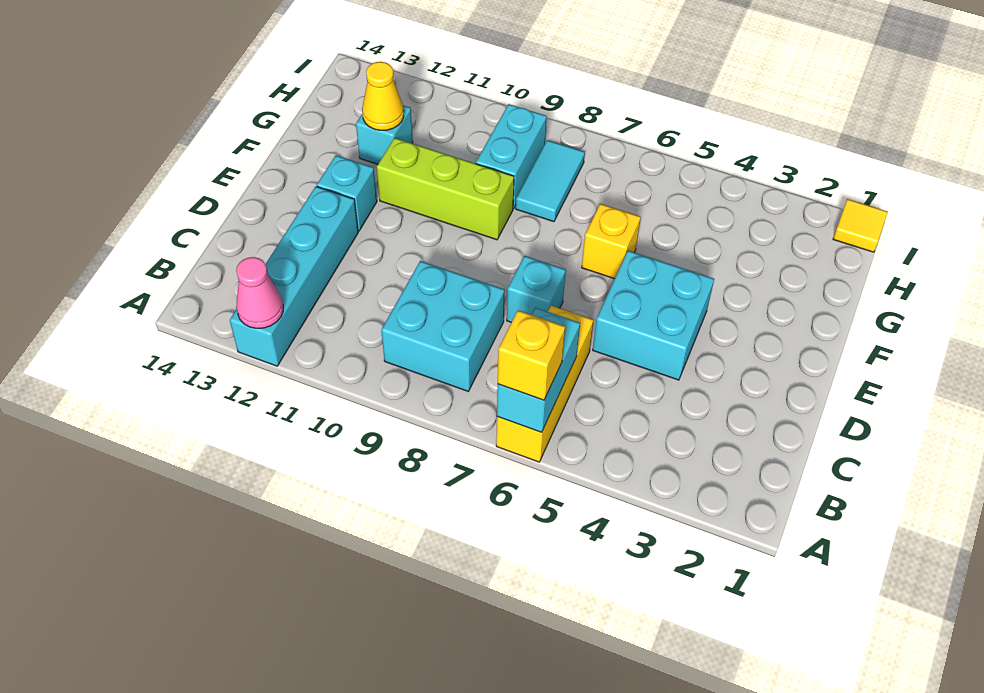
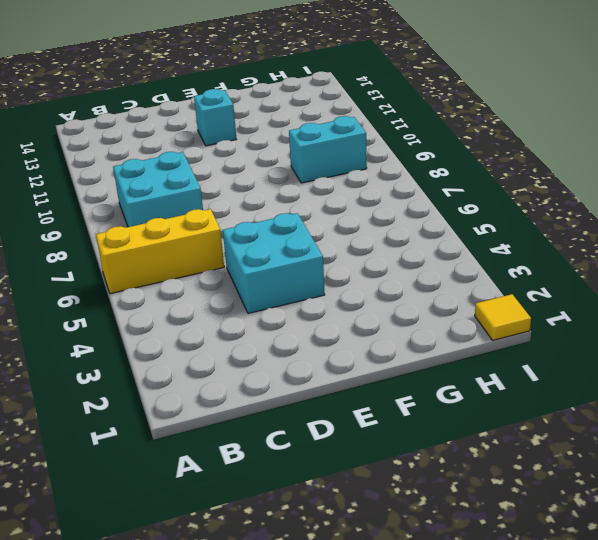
none -> cyan 1x4 brick [230,186,358,366]
none -> cyan 1x1 brick [507,256,566,322]
none -> yellow 1x1 brick [582,204,641,279]

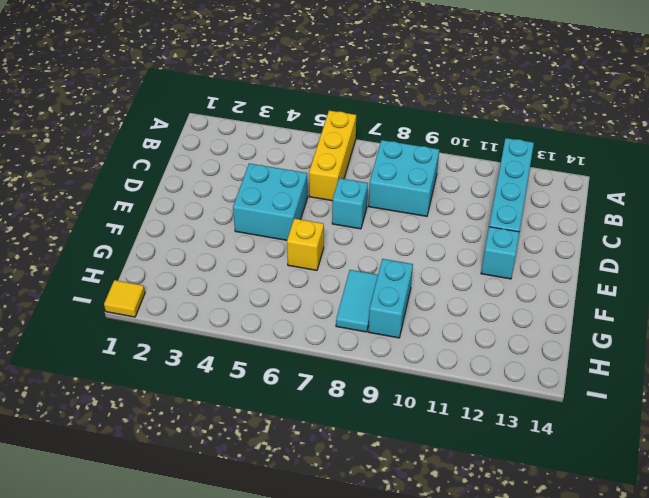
none -> lime 1x3 brick [377,138,514,240]
none -> cyan 1x1 brick [356,105,413,164]
none -> cyan 1x2 brick [497,308,580,432]

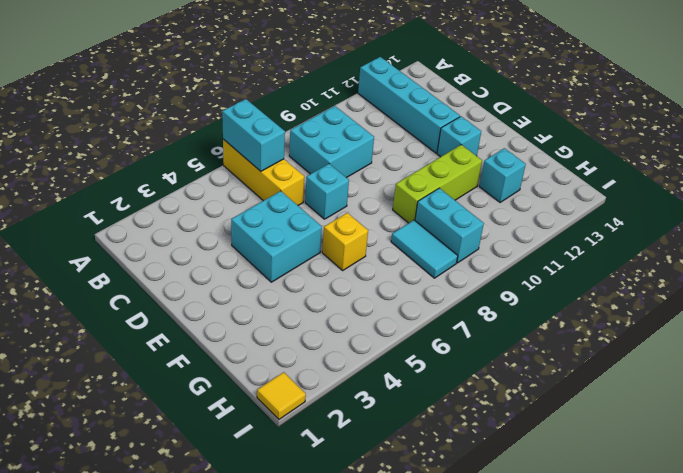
none -> pink 1x1 cone [236,257,283,328]
none -> yellow 1x1 cone [362,62,404,130]
none -> yellow 1x1 brick [498,310,565,400]

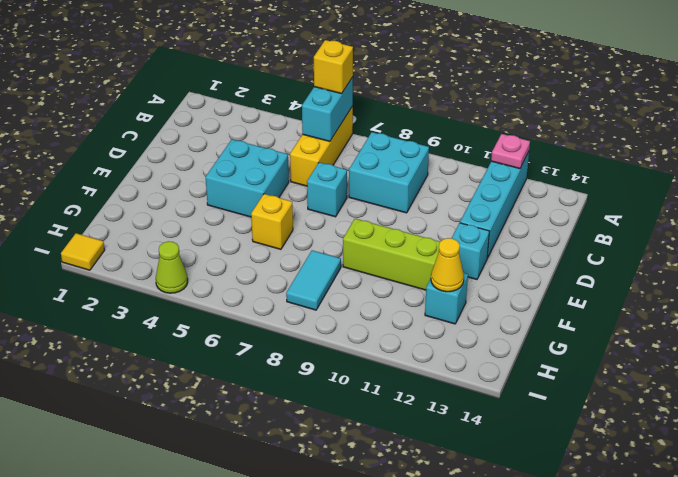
pink 1x1 plate [491,134,530,169] -> pink 1x1 cone [236,257,283,328]
lime 1x1 cone [156,241,188,293] -> none
none -> cyan 1x2 brick [476,104,547,208]

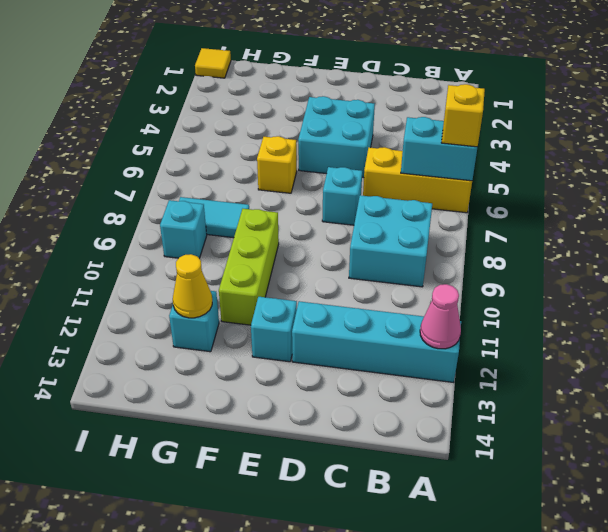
cyan 1x1 brick [160,200,207,259] -> cyan 1x2 brick [476,104,547,208]

